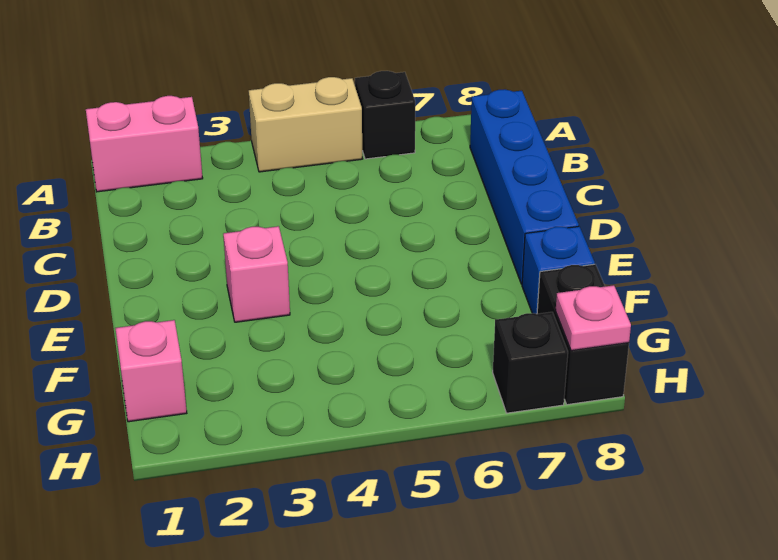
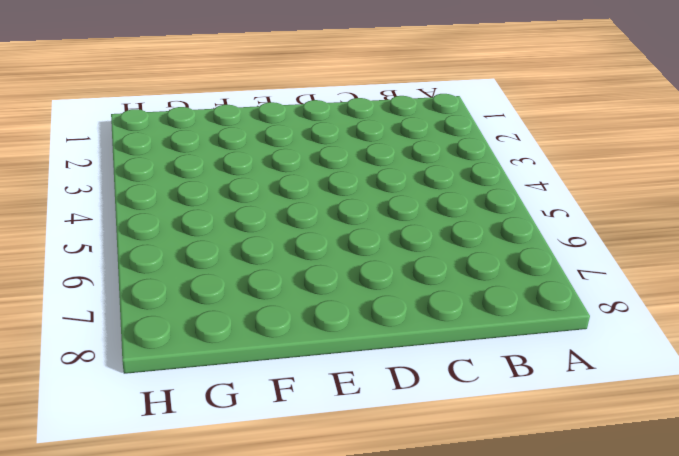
none -> pink 1x2 brick [86,96,203,192]
none -> tan 1x2 brick [249,77,362,172]

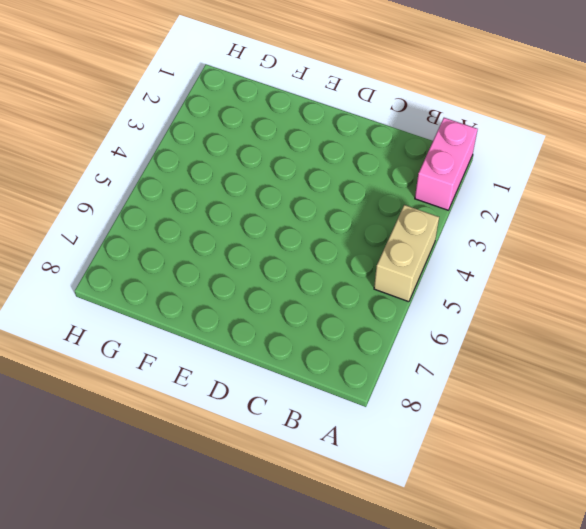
none -> black 1x1 brick [355,71,415,159]
none -> blue 1x4 brick [470,89,579,284]

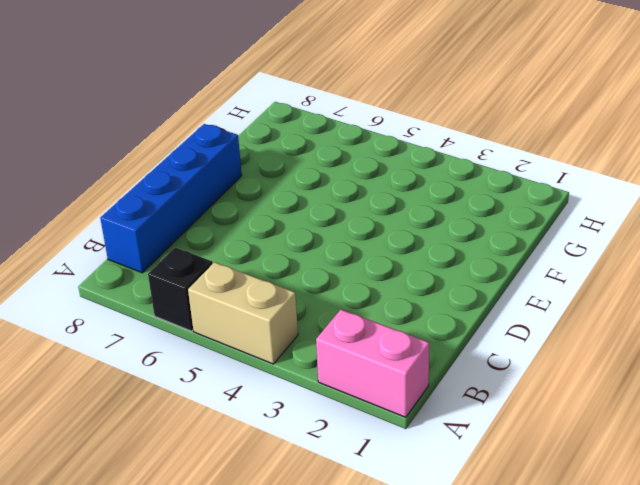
none -> pink 1x1 brick [223,226,290,322]
none -> blue 1x1 brick [522,226,595,314]

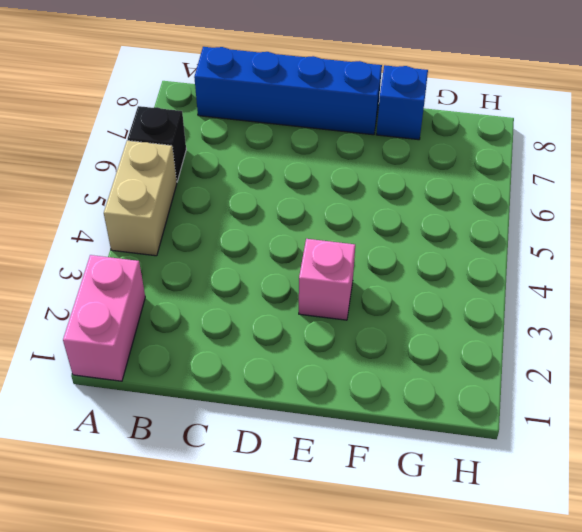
none -> pink 1x1 brick [115,320,187,422]
none -> black 1x2 brick [537,264,629,405]

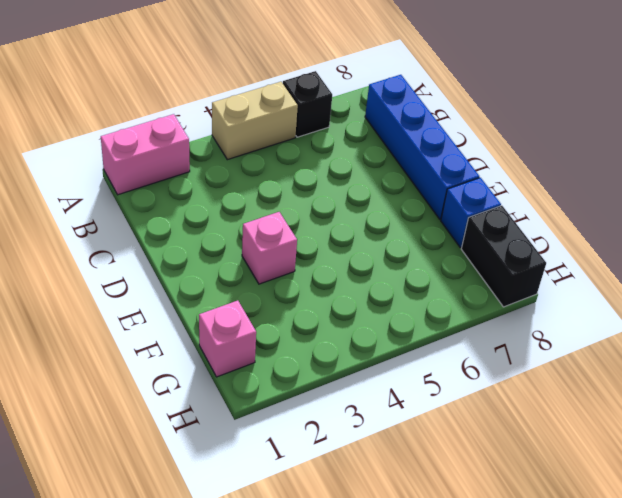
none -> black 1x1 brick [493,312,568,413]
none -> pink 1x1 plate [556,285,631,351]

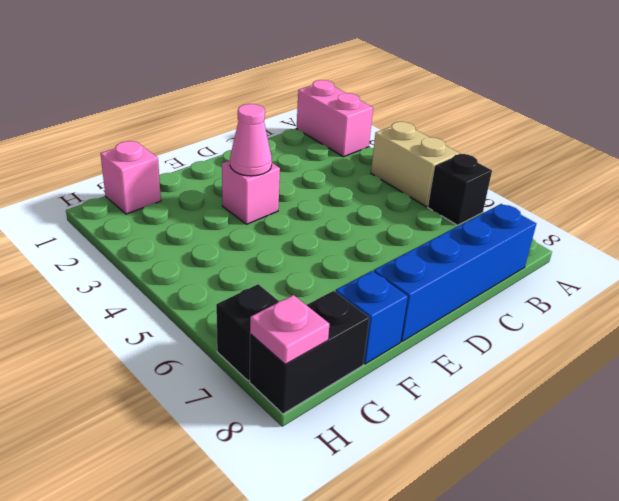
pink 1x1 cone [230,104,272,176] -> none

